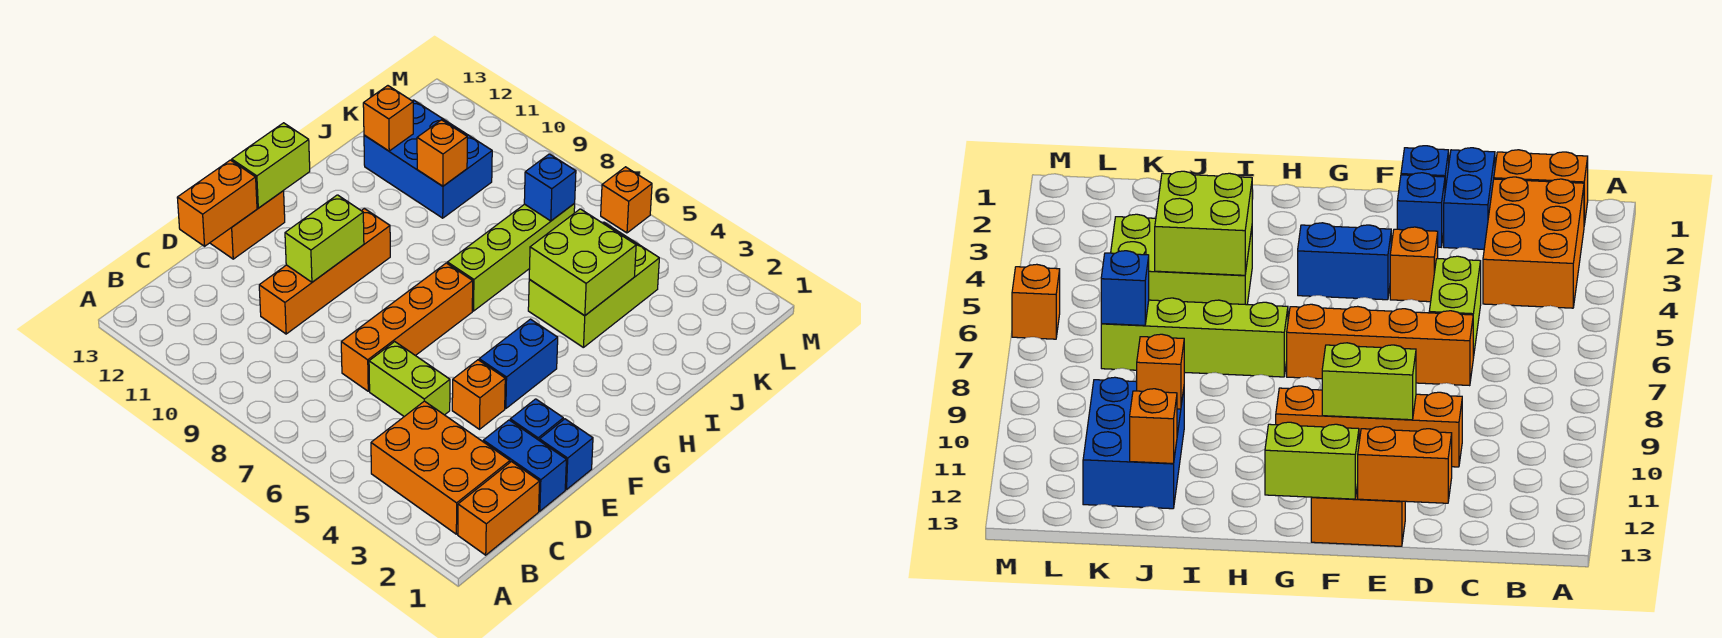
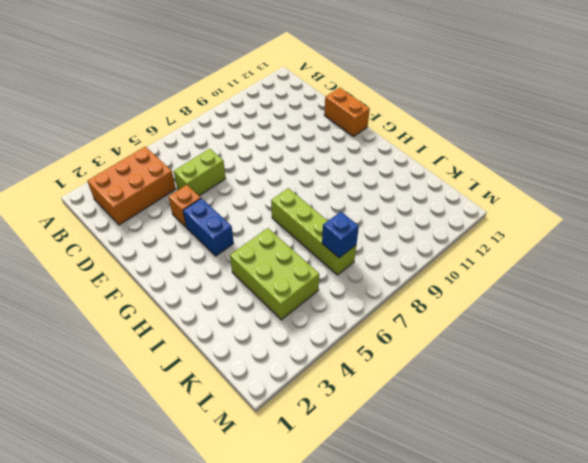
none -> orange 1x2 brick [458,462,540,555]
none -> blue 1x2 brick [483,420,566,511]
none -> orange 1x4 brick [341,263,473,391]

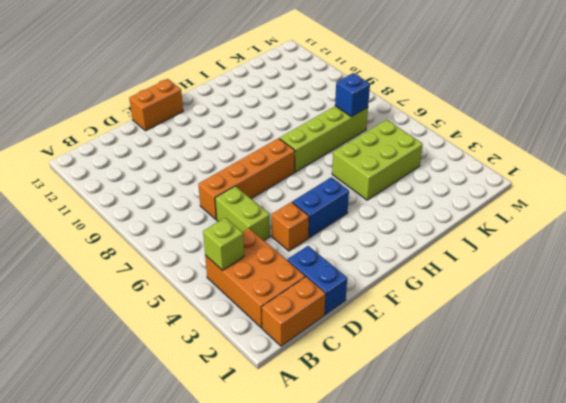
lime 1x1 brick [203,218,244,271] -> none
none -> orange 1x4 brick [259,208,390,334]
none -> blue 1x1 brick [540,419,593,490]
none -> blue 1x1 brick [510,399,563,441]

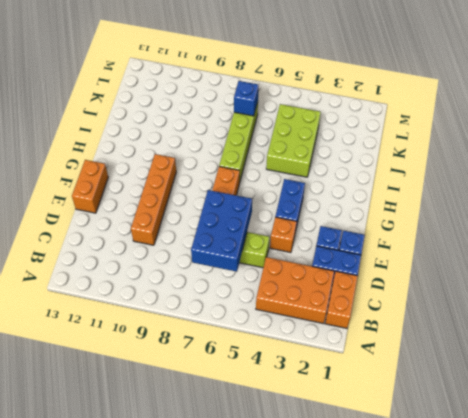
blue 2x3 brick [191,190,252,272] -> blue 2x3 brick turned to [364,100,492,218]
none -> orange 1x1 brick [601,167,652,233]
none -> orange 1x2 brick [177,160,257,246]
none -> lime 1x2 brick [285,195,364,282]

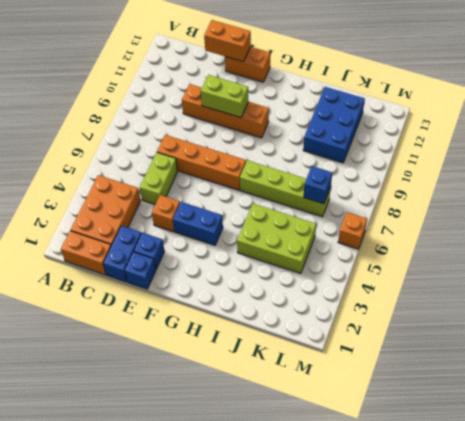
none -> lime 1x2 brick [232,123,310,208]
none -> lime 2x2 brick [529,209,636,316]
none -> orange 1x1 brick [417,120,467,186]

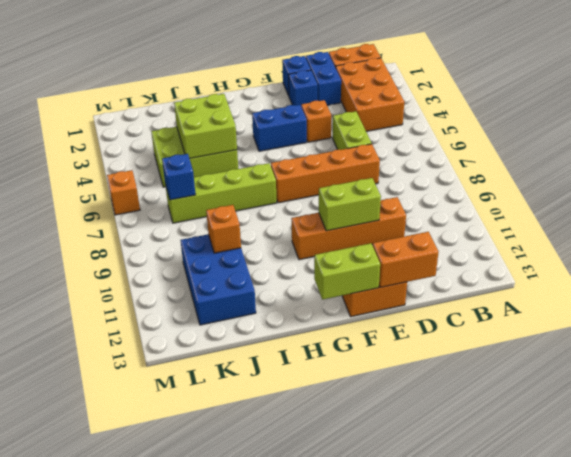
none -> orange 1x1 brick [363,86,413,151]

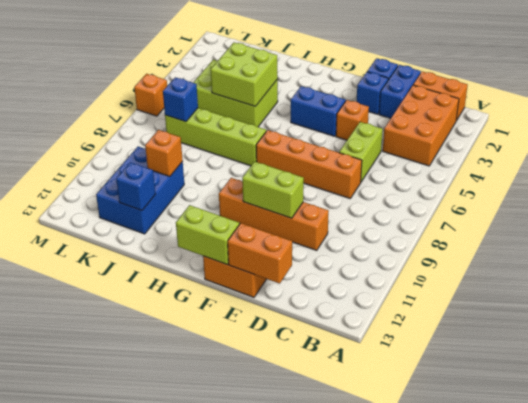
blue 1x1 brick [116,162,155,211] -> orange 1x1 brick [363,86,413,151]

